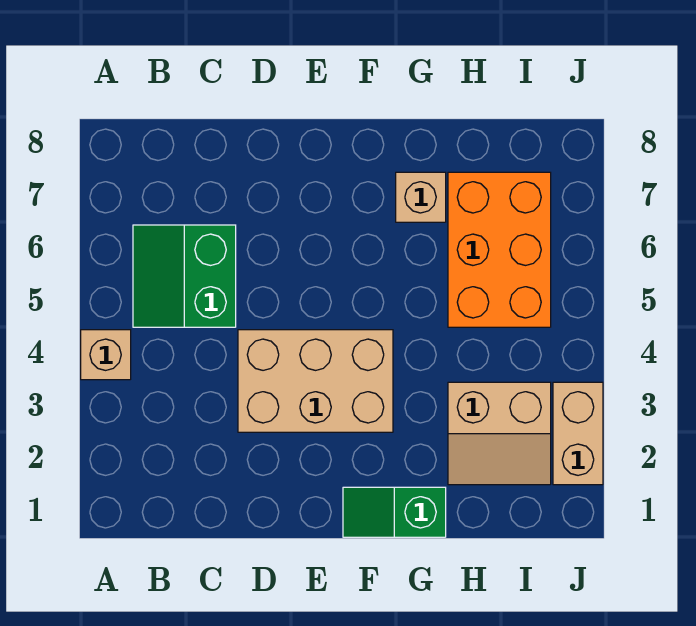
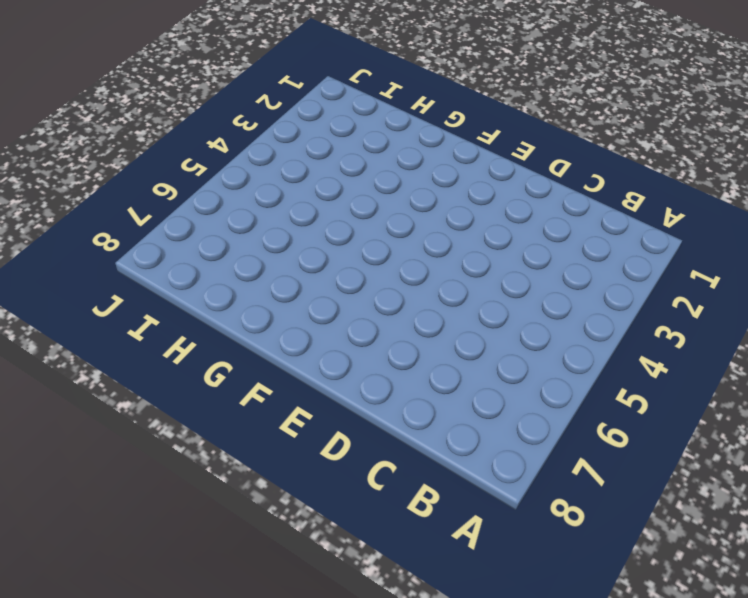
none -> tan 1x1 brick [81,330,131,380]
none -> green 2x2 slope [133,225,236,327]

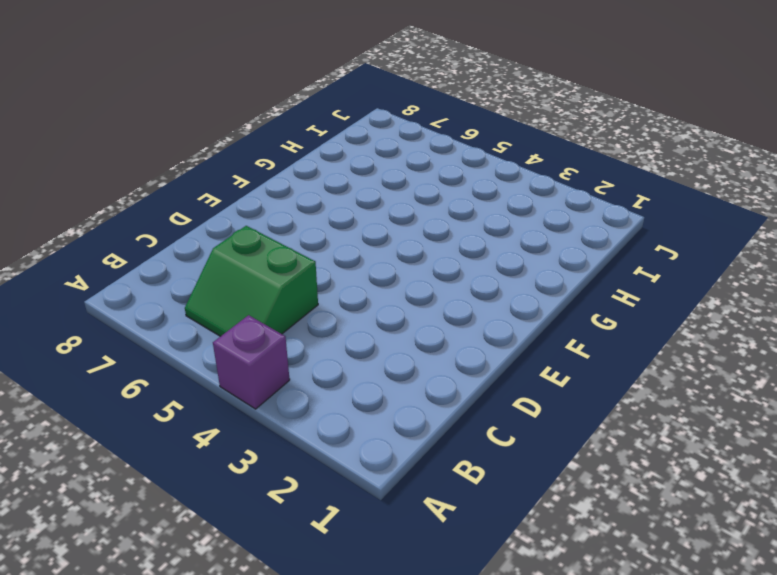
purple 1x1 brick [213,315,290,409] -> tan 1x1 brick [81,330,131,380]
none -> tan 2x3 brick [238,330,393,432]
none -> green 1x2 slope [343,487,446,537]

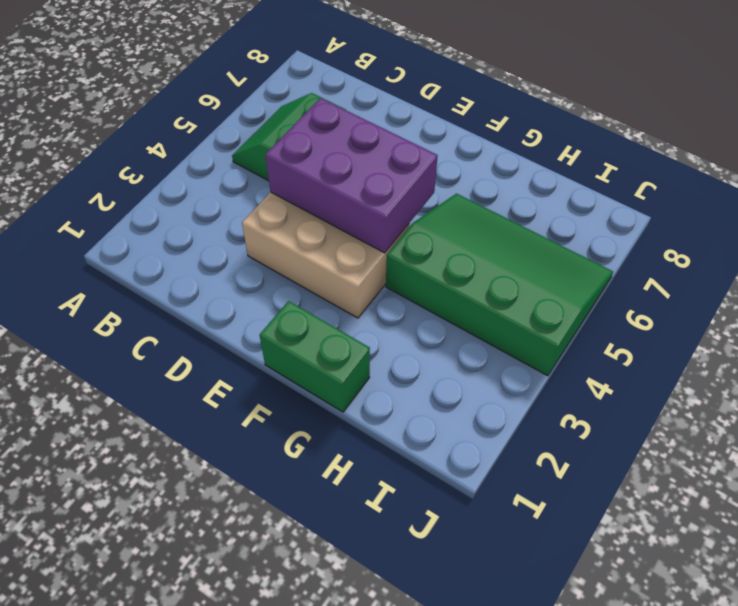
purple 2x3 brick [265,98,438,253] -> none
green 1x2 brick [259,301,370,412] -> green 1x2 slope [343,487,446,537]
green 3x4 slope [386,194,613,376] -> orange 2x3 brick [448,172,551,327]
none -> tan 1x1 brick [81,330,131,380]
none -> tan 1x1 brick [396,172,446,222]

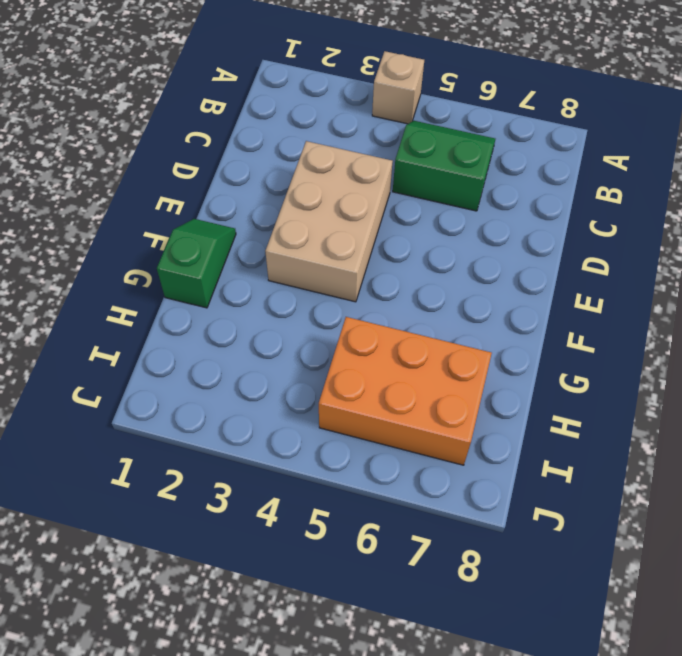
none -> tan 1x1 brick [396,172,446,222]
none -> tan 2x2 slope [448,382,551,485]

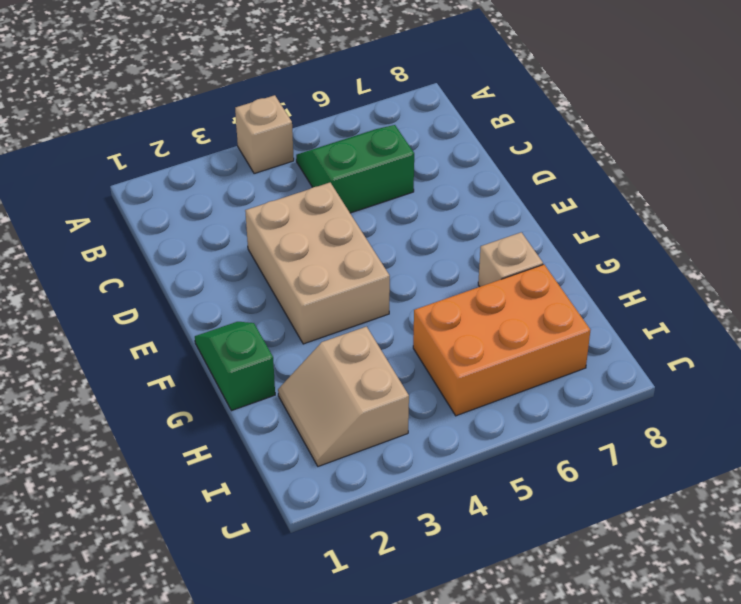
none -> tan 1x2 brick [553,382,603,485]

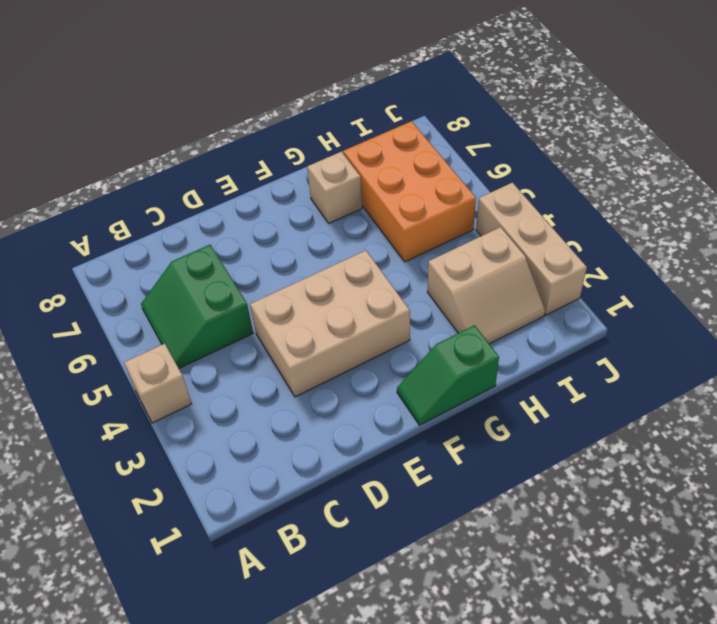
tan 1x3 brick [476,183,587,315] -> tan 1x2 brick [553,382,603,485]

